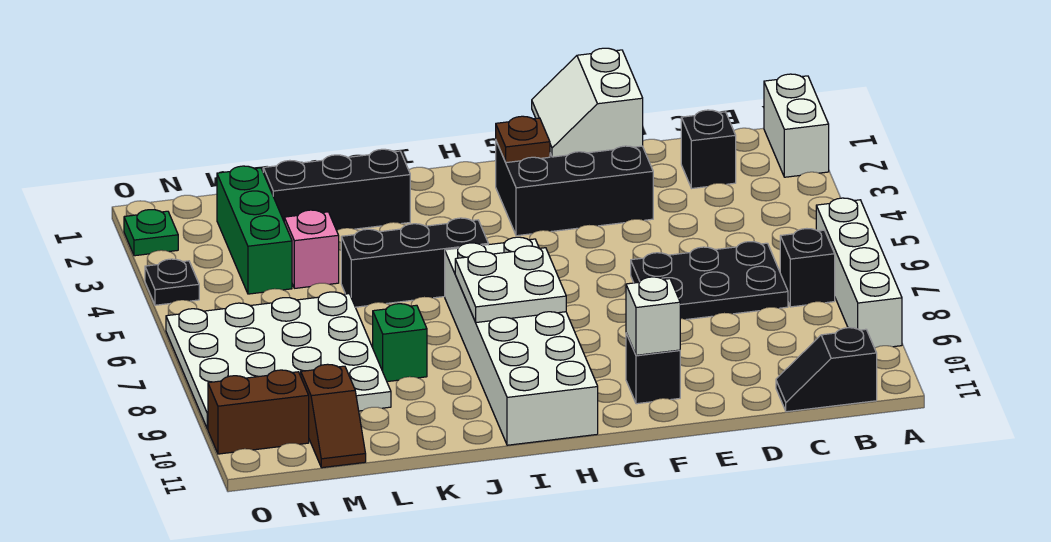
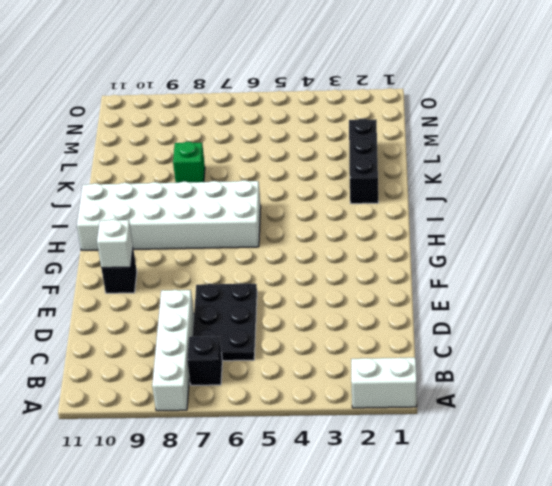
white 1x4 brick [152,290,194,411] -> white 1x4 brick turned to [816,198,902,348]
none -> black 1x2 slope [776,328,877,412]
none -> black 1x1 brick [681,110,736,188]
none -> black 2x3 brick [496,141,653,236]

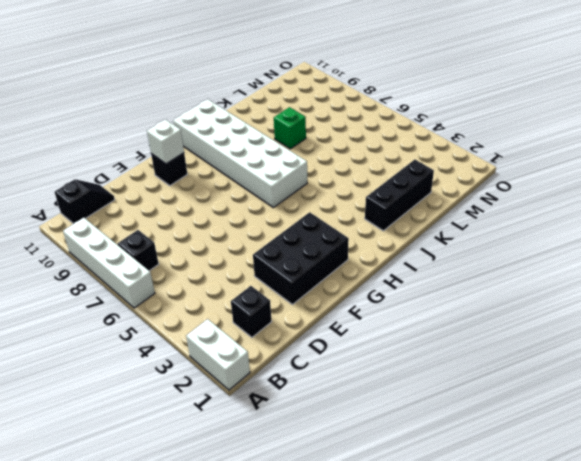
none -> black 2x3 plate [631,242,788,320]
none -> black 1x3 brick [341,218,488,307]
none -> pink 1x1 brick [284,210,339,288]

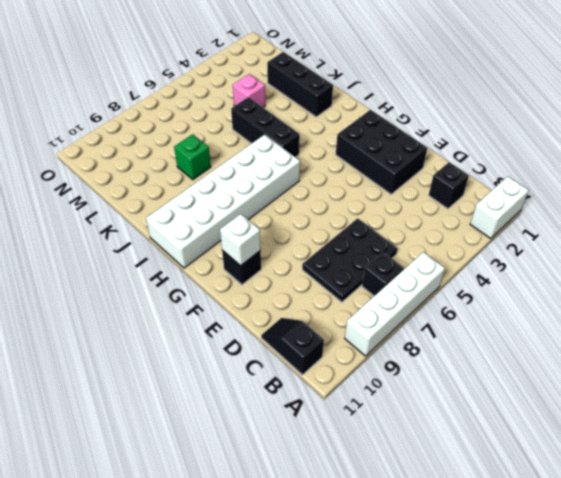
black 2x3 plate [302,218,398,302] -> black 2x3 plate turned to [631,242,788,320]
none -> white 4x4 plate [166,292,391,429]
none -> green 1x3 brick [217,166,292,294]
none -> brown 1x2 slope [301,364,366,468]

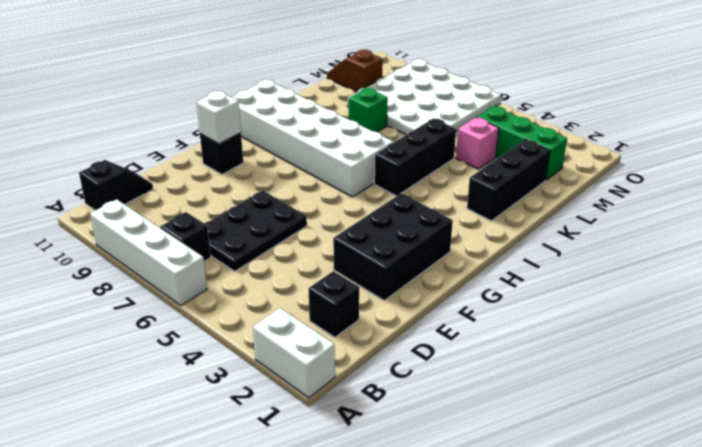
none -> brown 1x2 brick [208,370,309,454]
none -> green 1x1 plate [124,210,178,256]
none -> black 1x1 plate [145,259,199,305]

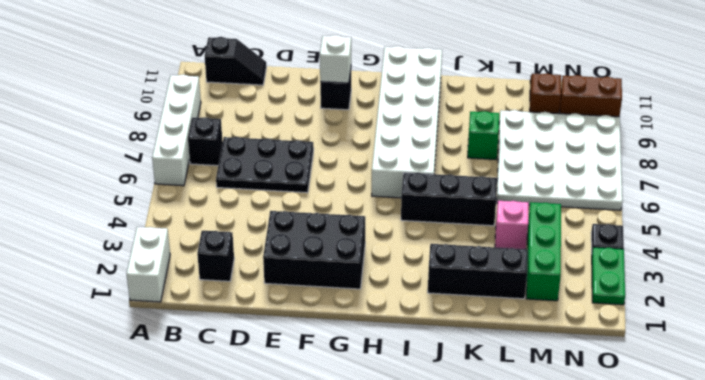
green 1x2 plate [592,247,625,305] -> green 1x1 plate [124,210,178,256]
none -> white 2x2 slope [532,48,643,157]
none -> brown 1x1 plate [496,116,550,163]
none -> white 2x2 plate [455,246,566,323]

